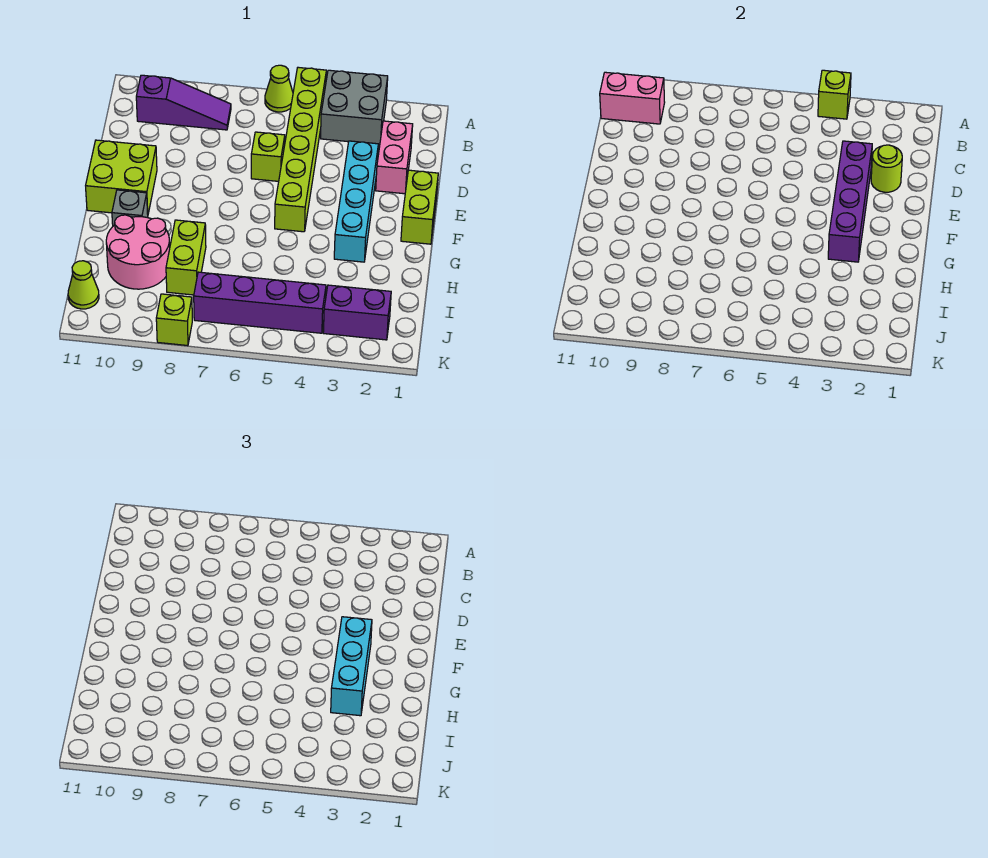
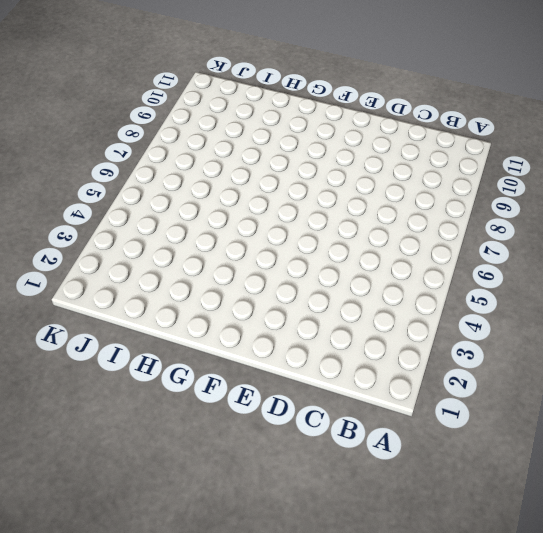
none -> grey 2x2 brick [321,70,388,145]
none -> lime 1x6 brick [275,67,326,232]
none -> lime 1x1 cone [265,65,293,112]

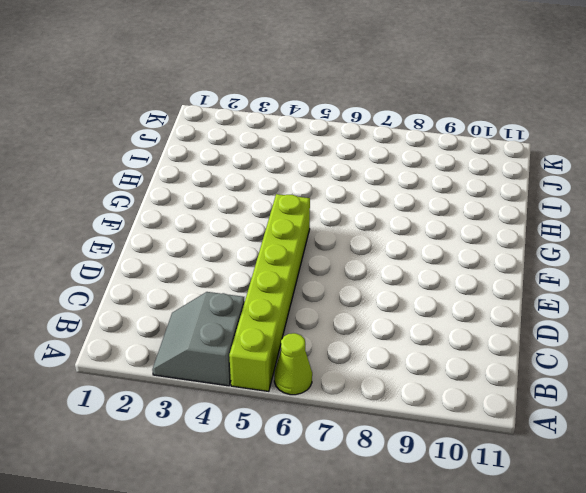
grey 2x2 slope [152,292,245,386] -> grey 2x2 brick [321,70,388,145]
none -> purple 1x3 slope [136,75,231,130]
none -> pink 1x2 brick [376,121,413,194]
none -> cyan 1x4 brick [334,141,378,262]

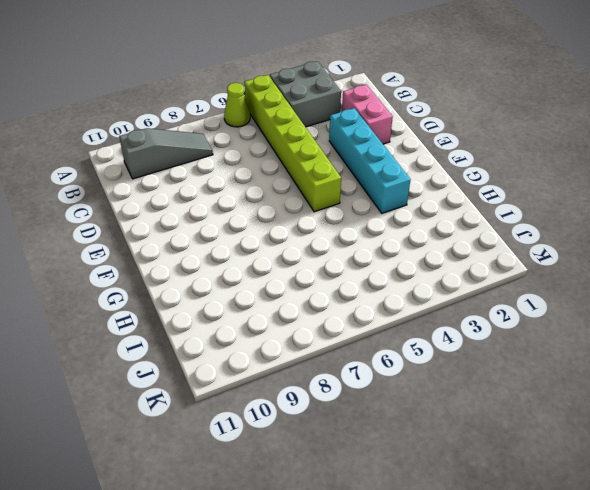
grey 1x3 slope [119,128,213,179] -> purple 1x3 slope [136,75,231,130]
none -> lime 1x1 brick [251,132,285,181]
none -> lime 1x2 brick [401,170,438,244]
none -> lime 2x2 brick [86,140,157,214]

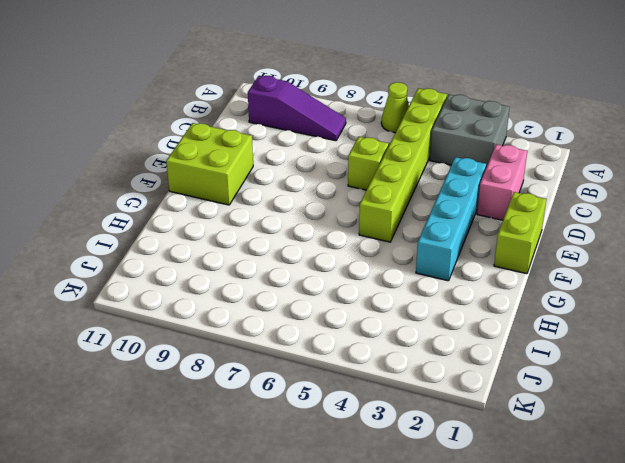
none -> grey 1x1 brick [112,190,148,226]
none -> lime 1x2 brick [166,220,206,295]
none -> pink 2x2 round brick [106,215,170,289]

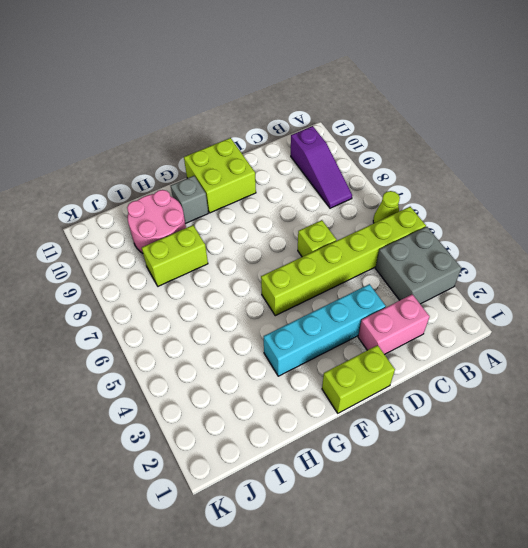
none -> purple 1x2 brick [323,285,391,340]
none -> purple 1x4 brick [194,272,326,333]
none -> lime 1x1 cone [68,261,99,309]

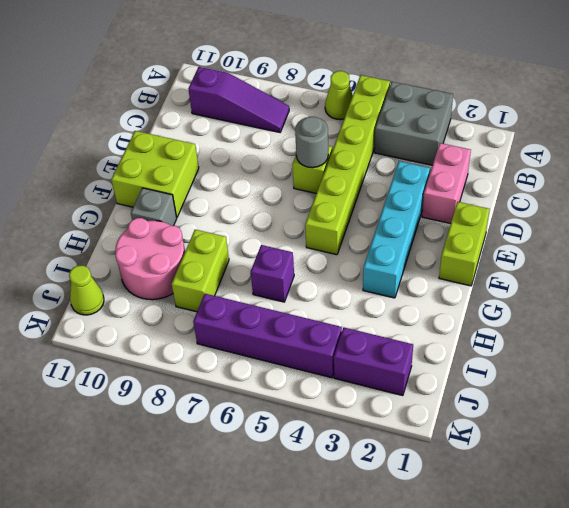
grey 1x1 round brick [295,117,328,168] -> none
purple 1x1 brick [251,245,294,302] -> none
none -> lime 1x1 brick [156,294,192,346]
none -> lime 1x1 brick [818,70,851,119]
none -> pink 1x2 brick [600,72,665,124]

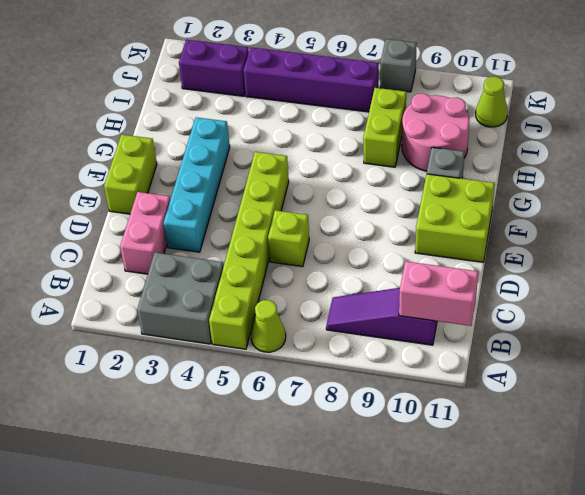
grey 1x1 brick [380,39,417,92] -> lime 1x1 brick [156,294,192,346]
none -> lime 1x1 brick [818,70,851,119]
none -> lime 1x1 round brick [871,145,902,192]
none -> purple 1x4 brick [828,141,872,262]

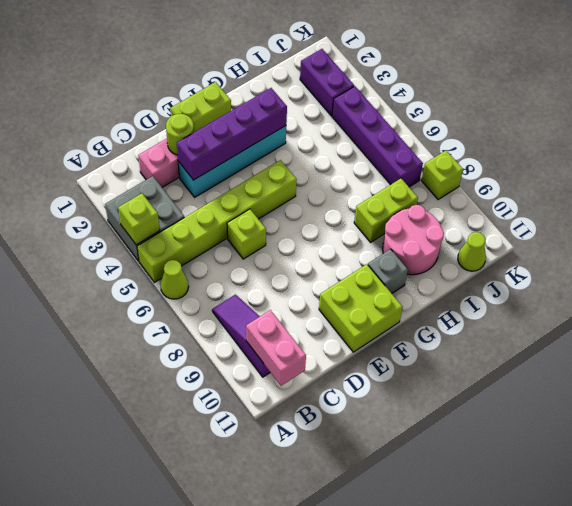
none -> cyan 1x3 brick [331,617,372,716]

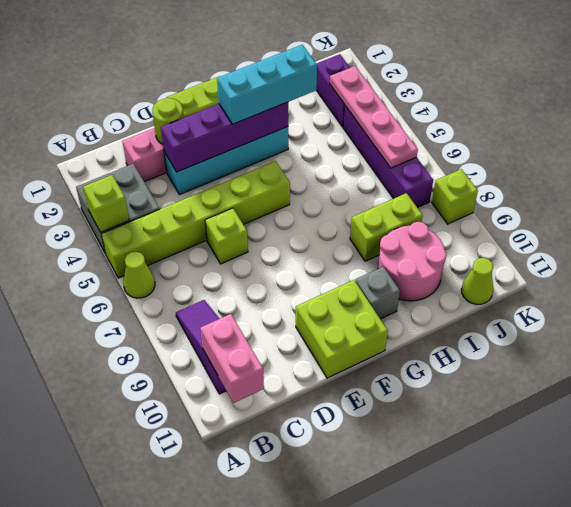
pink 1x4 plate [330,66,418,168] -> none

